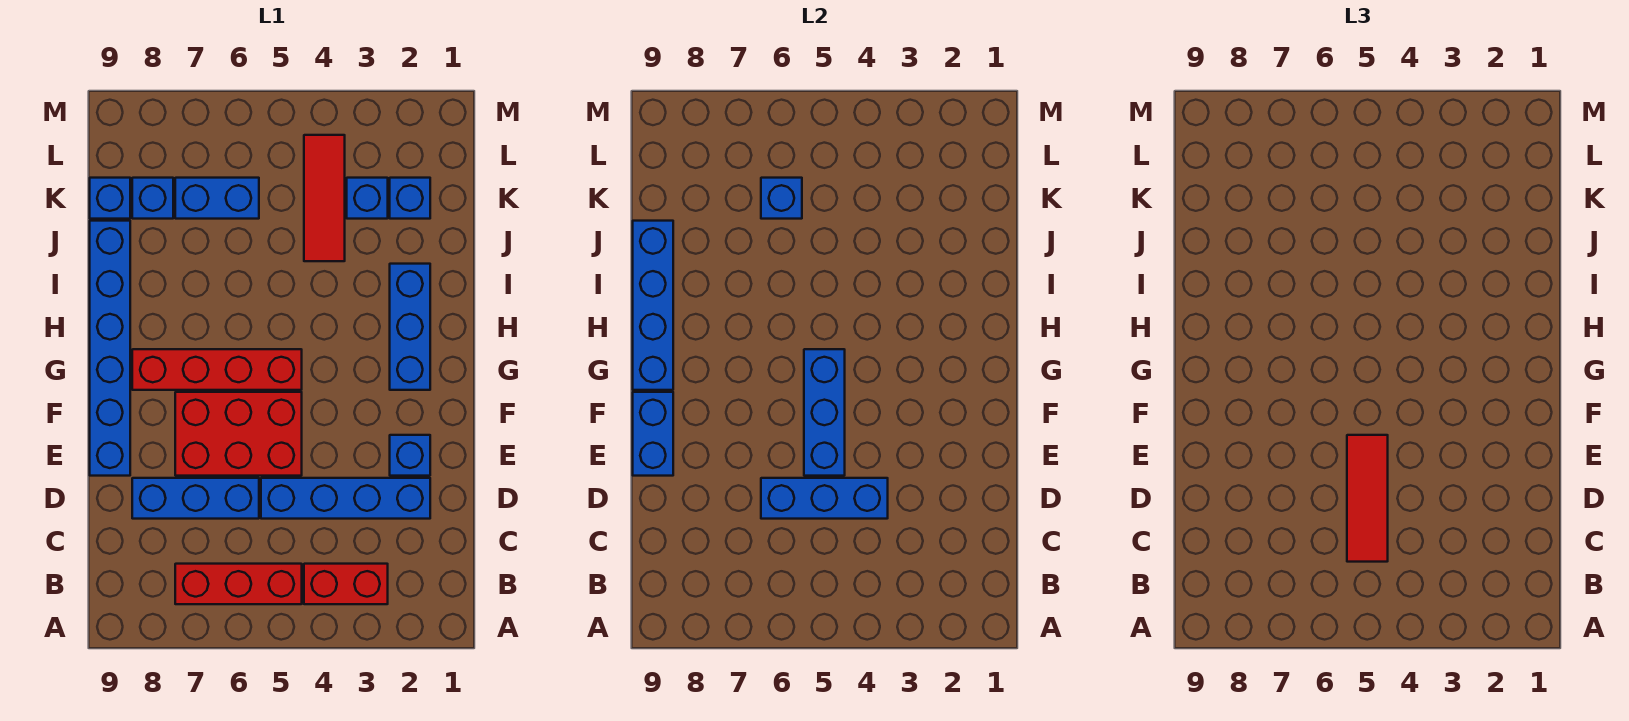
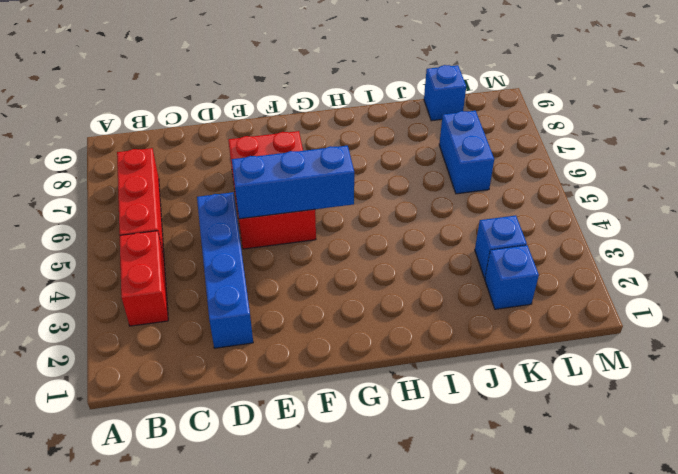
none -> blue 1x3 brick [132,478,259,519]
none -> blue 1x1 brick [390,435,430,476]
none -> blue 1x6 brick [90,221,130,476]

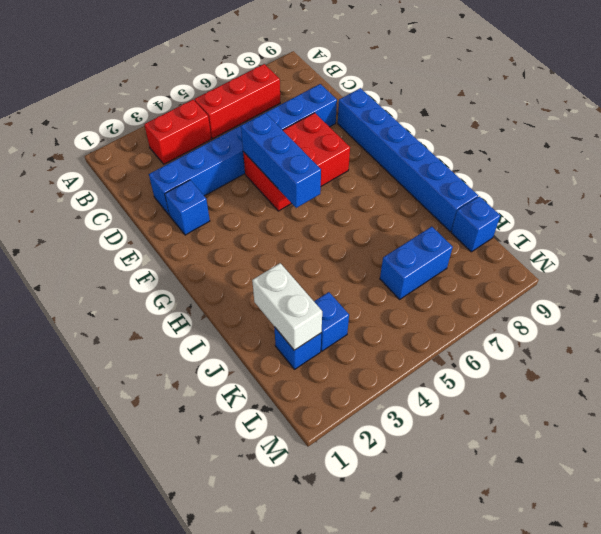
white 1x2 brick [252,263,322,350] -> none
none -> blue 1x3 brick [390,264,430,390]
none -> red 1x4 brick [132,349,302,390]
none -> red 1x3 tile [304,135,345,261]

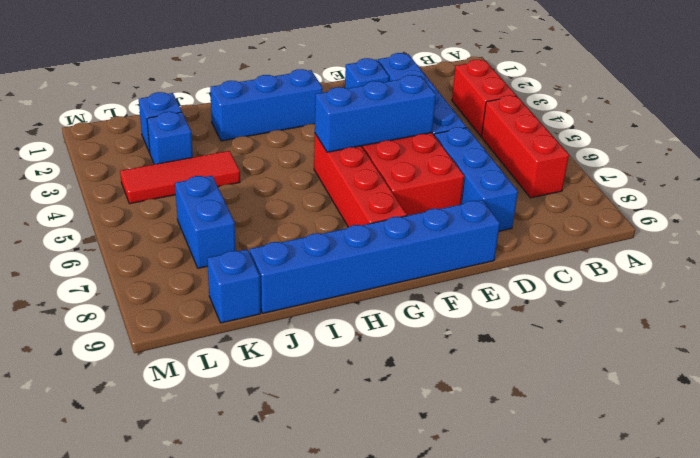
none -> blue 1x1 brick [132,178,173,219]
none -> blue 1x3 brick [761,478,888,519]
none -> blue 1x2 brick [633,392,673,476]

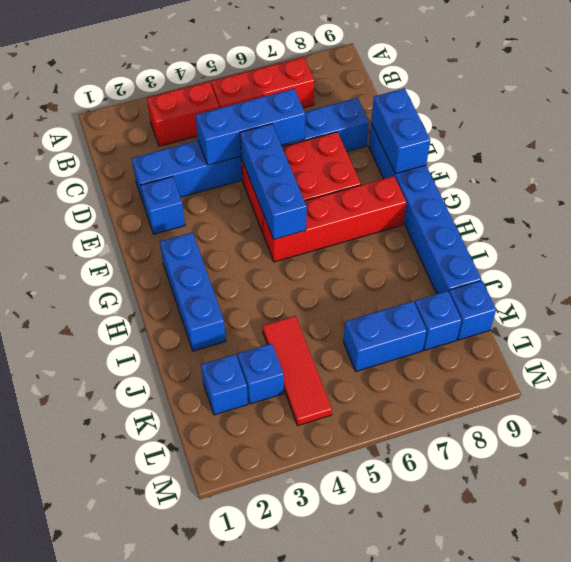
none -> blue 1x4 brick [633,221,673,390]
none -> blue 1x1 brick [761,178,802,219]
none -> red 1x3 tile [1347,435,1388,562]

